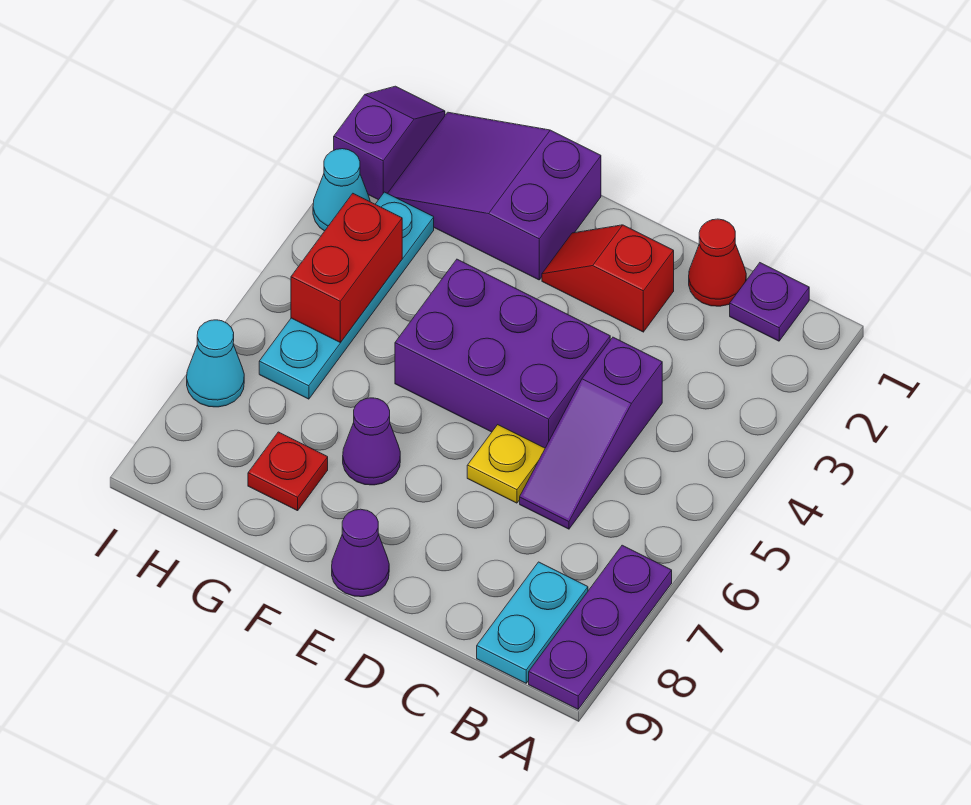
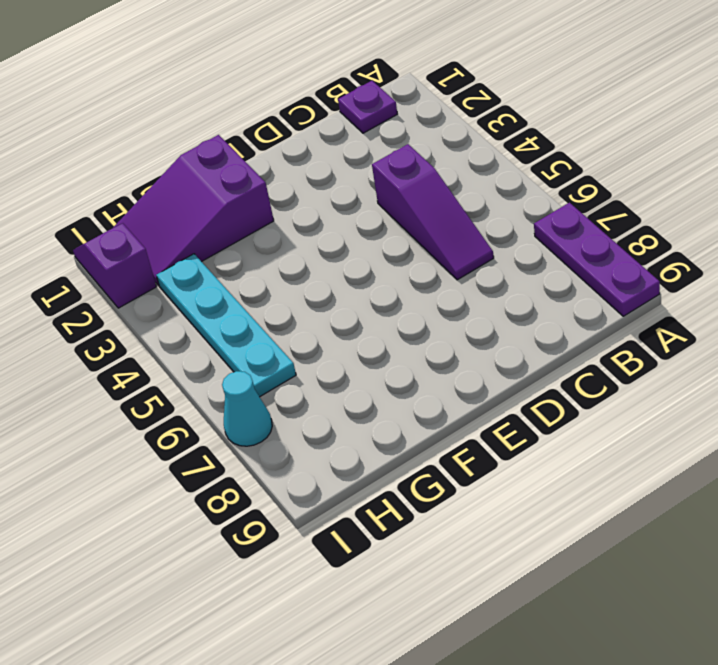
none -> cyan 1x2 plate [477,562,588,683]
none -> red 1x1 cone [689,219,746,306]
none -> red 1x2 slope [542,225,674,332]

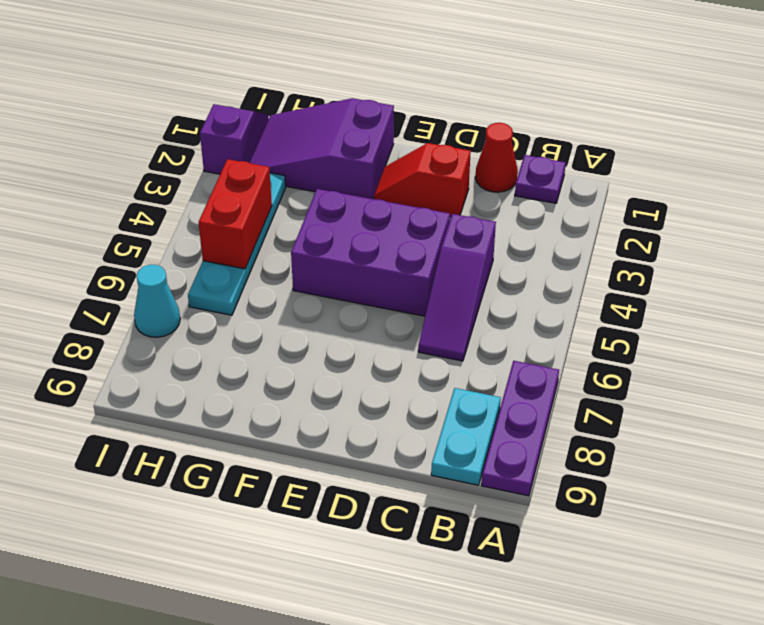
none -> yellow 1x1 plate [467,425,545,503]
none -> purple 1x1 cone [332,509,389,597]
none -> purple 1x1 cone [343,398,400,485]

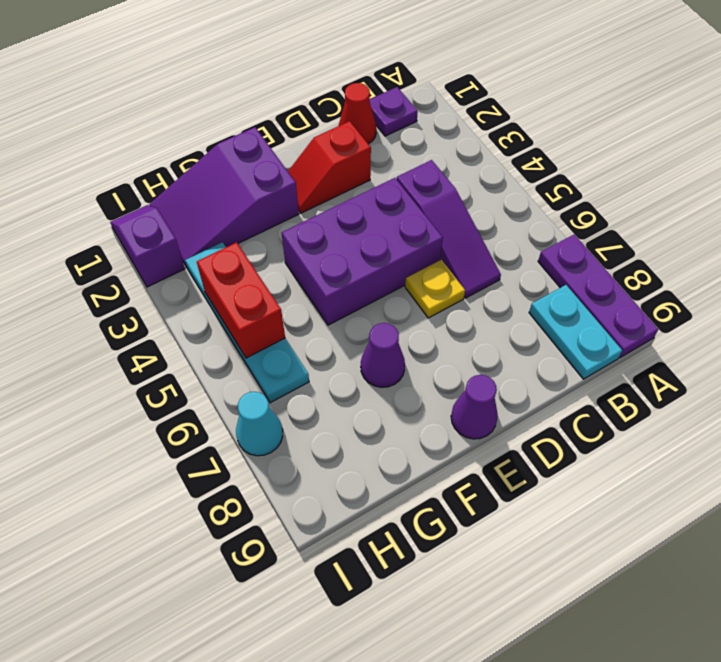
none -> red 1x1 plate [248,432,328,511]
none -> cyan 1x1 cone [313,149,370,231]

